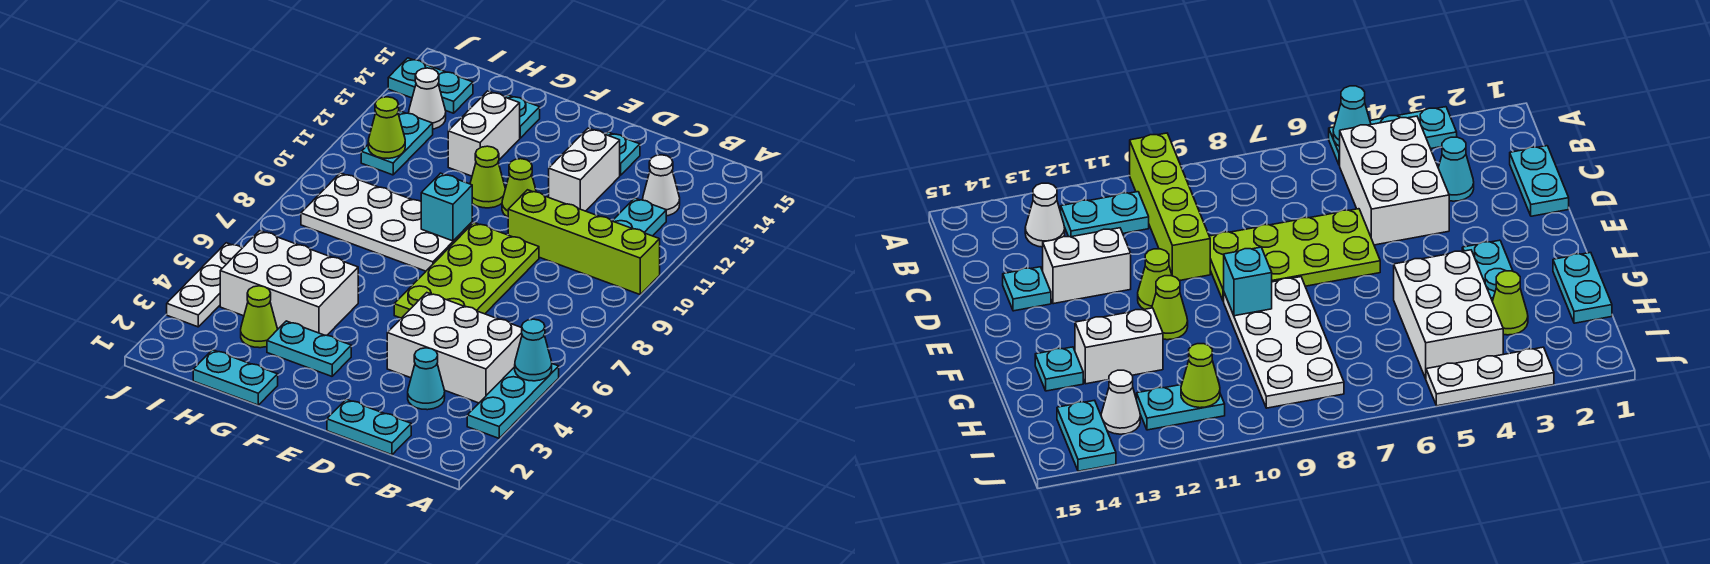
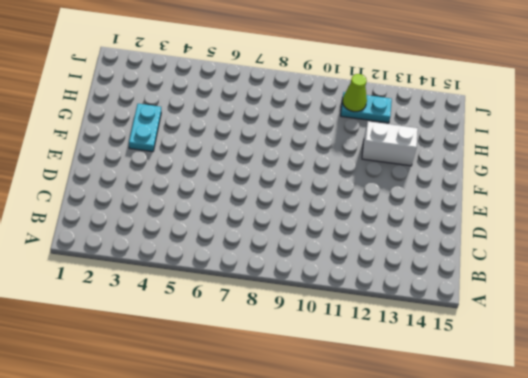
none -> cyan 1x3 plate [467,364,559,438]
none -> lime 1x4 brick [508,190,660,294]
none -> white 2x3 brick [387,293,522,403]

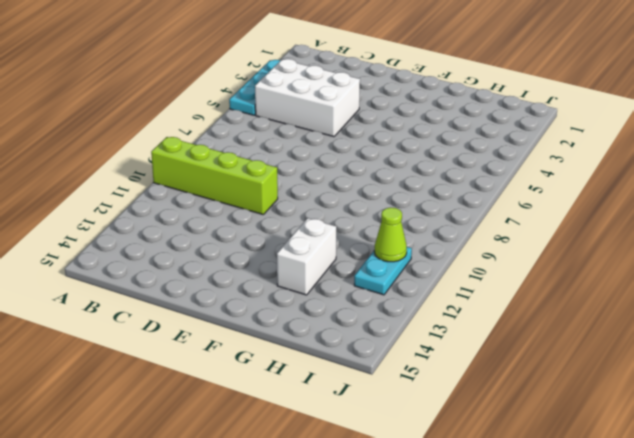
none -> cyan 1x2 plate [613,198,666,236]
none -> white 1x1 cone [643,155,680,216]
none -> cyan 1x2 plate [327,399,411,455]

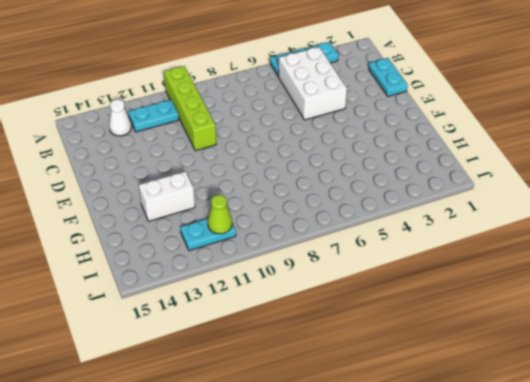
none -> cyan 1x1 cone [408,348,445,410]
none -> lime 2x4 plate [394,223,539,318]
none -> white 1x2 brick [549,128,620,211]

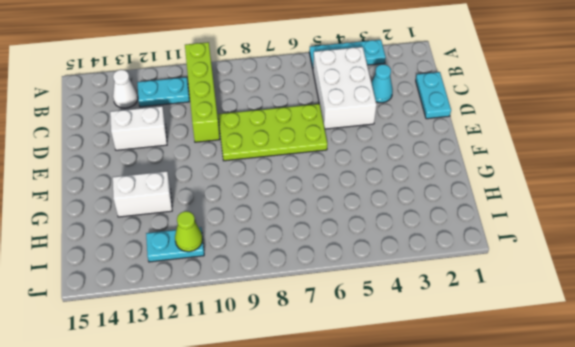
none -> cyan 1x1 plate [606,132,640,175]
none -> lime 1x1 cone [502,159,536,217]
none -> cyan 1x2 plate [267,321,351,376]

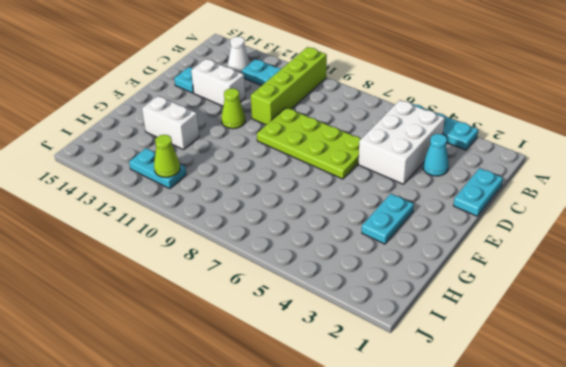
none -> white 2x4 plate [301,173,472,271]
none -> lime 1x1 cone [470,146,505,208]
none -> cyan 1x2 plate [193,350,278,405]

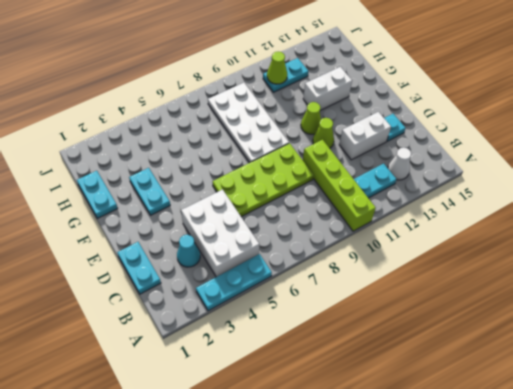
none -> white 2x3 brick [220,231,358,335]
none -> cyan 1x1 plate [506,95,540,138]
none -> lime 1x1 cone [241,286,278,348]

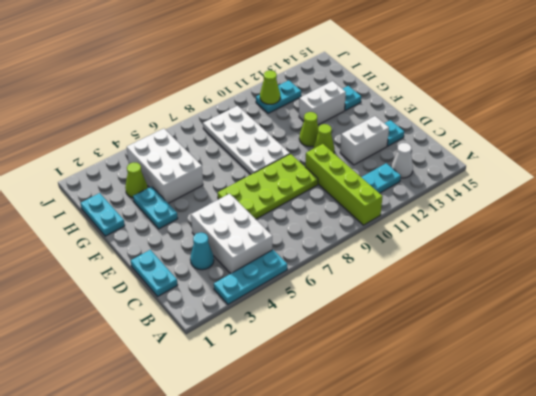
none -> white 1x1 cone [409,68,446,129]
none -> cyan 1x2 plate [388,58,473,113]
none -> white 1x3 plate [167,243,242,327]

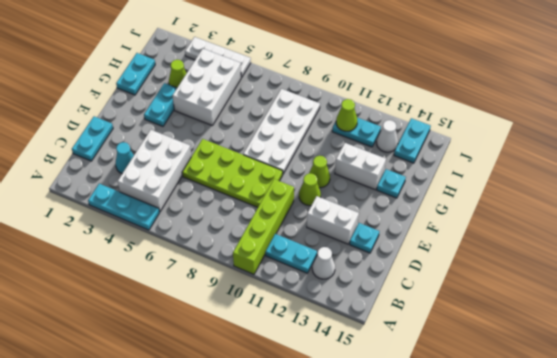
none -> cyan 1x1 cone [515,319,552,381]
none -> cyan 1x1 brick [421,173,472,241]

